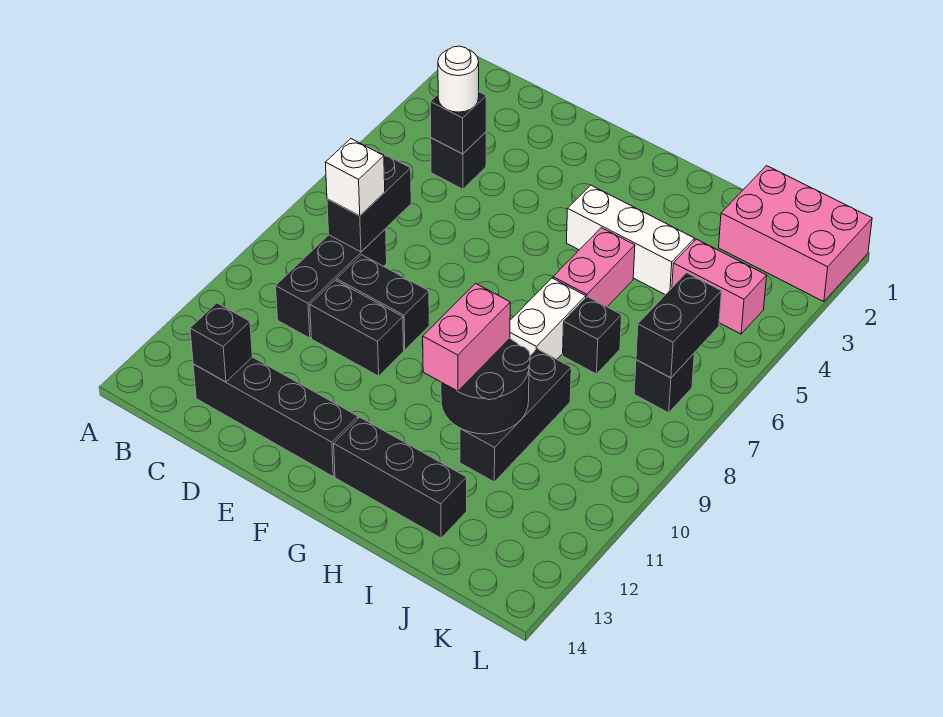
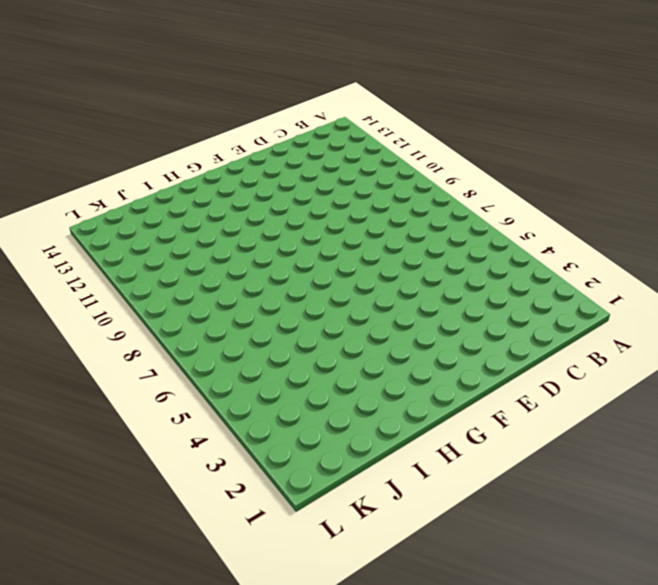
none -> black 1x1 brick [431,132,486,189]
none -> black 1x3 brick [276,229,387,338]
none -> black 1x4 brick [193,357,358,477]

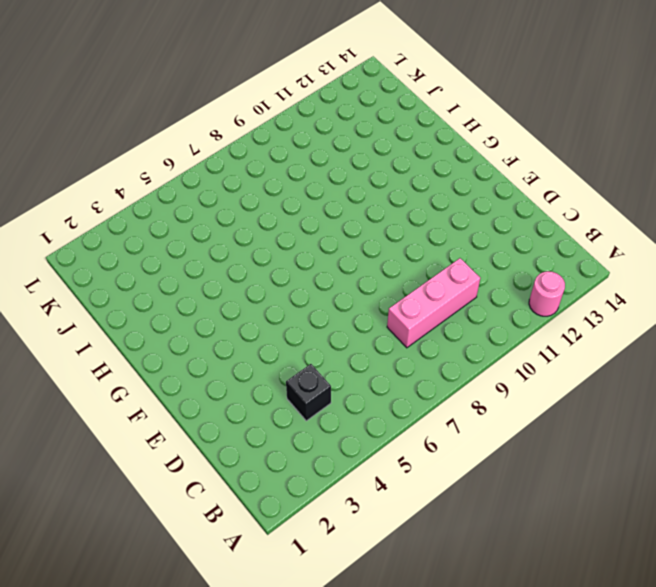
pink 1x1 round brick [529,271,565,316] -> none
pink 1x3 brick [387,258,480,348] -> black 1x3 brick [276,229,387,338]
none -> black 1x4 brick [193,357,358,477]
none -> black 1x2 brick [336,255,429,350]
none -> black 1x2 brick [310,280,404,376]

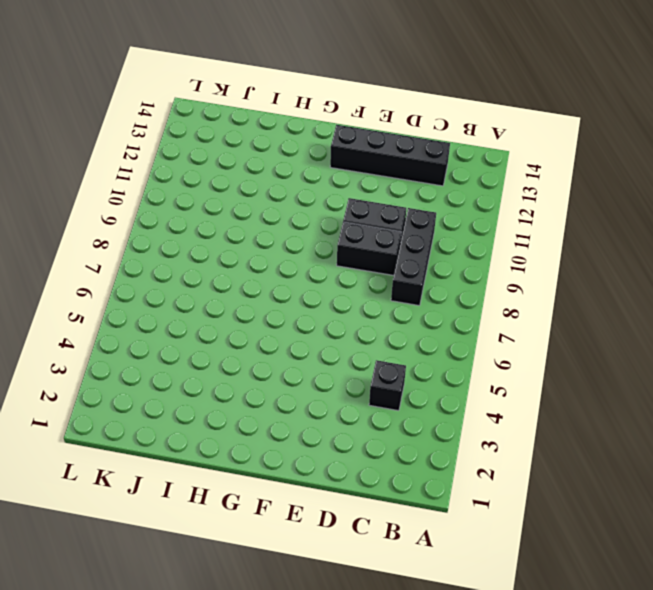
none -> white 1x3 brick [567,185,695,295]
none -> black 1x3 brick [334,417,467,538]
none -> pink 1x2 brick [553,228,635,307]

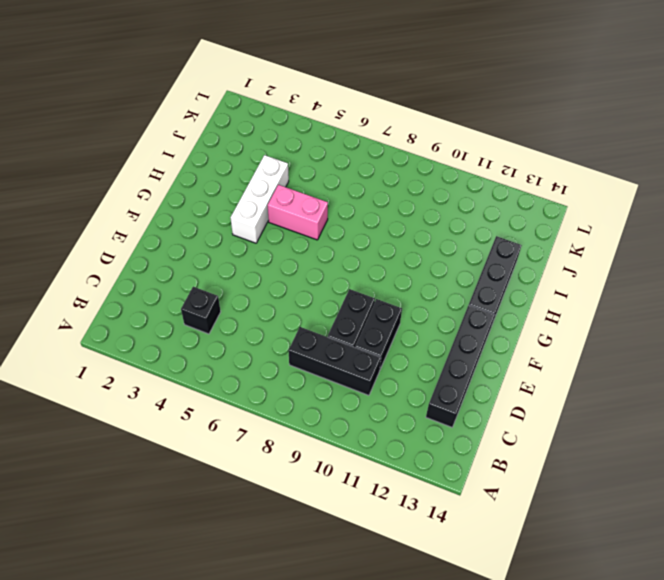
none -> white 1x2 brick [510,278,586,359]
none -> black 1x1 brick [563,297,622,374]
none -> black 1x3 brick [460,349,571,482]

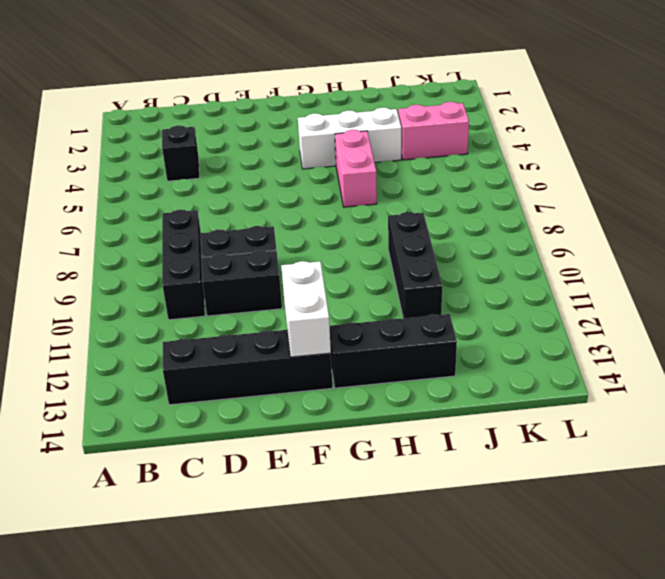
white 1x2 brick [281,261,331,357] -> white 1x2 brick moved to [510,278,586,359]
none -> black 1x1 brick [563,297,622,374]
none -> pink 2x3 brick [719,166,872,302]
none -> black 1x1 brick [634,354,694,413]

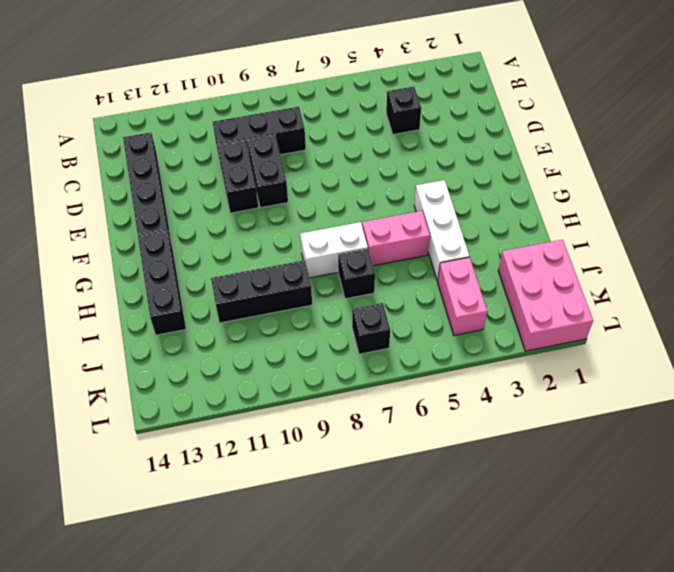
none -> black 1x1 brick [430,92,486,154]
none -> black 1x2 brick [327,151,411,252]
none -> black 1x1 brick [190,303,252,382]

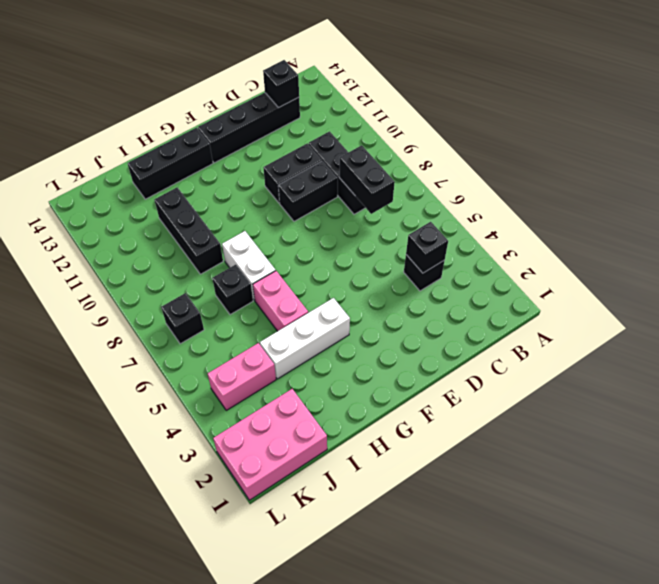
none -> black 2x2 round brick [441,339,530,434]
none -> black 1x2 brick [636,273,722,378]
none -> white 1x1 round brick [438,46,479,112]

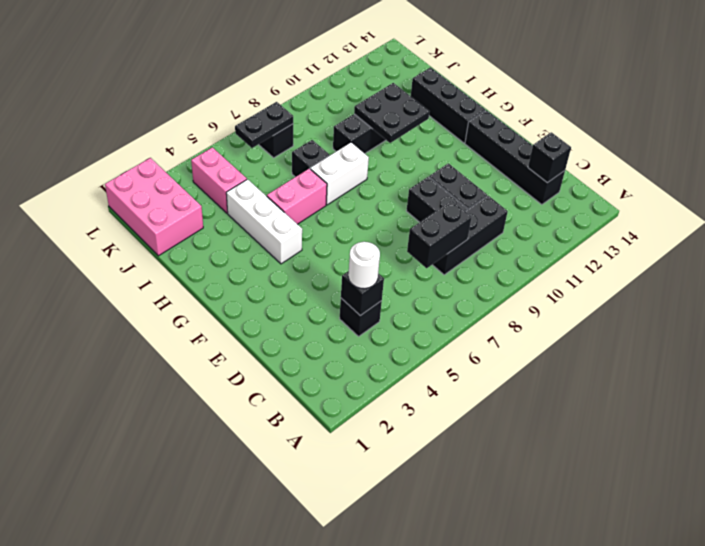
black 2x2 plate [354,83,429,143] -> black 2x2 round brick [441,339,530,434]
black 1x2 plate [235,102,293,148] -> black 1x2 brick [636,273,722,378]
none -> white 1x1 brick [325,139,385,216]
none -> pink 1x2 brick [422,284,510,391]

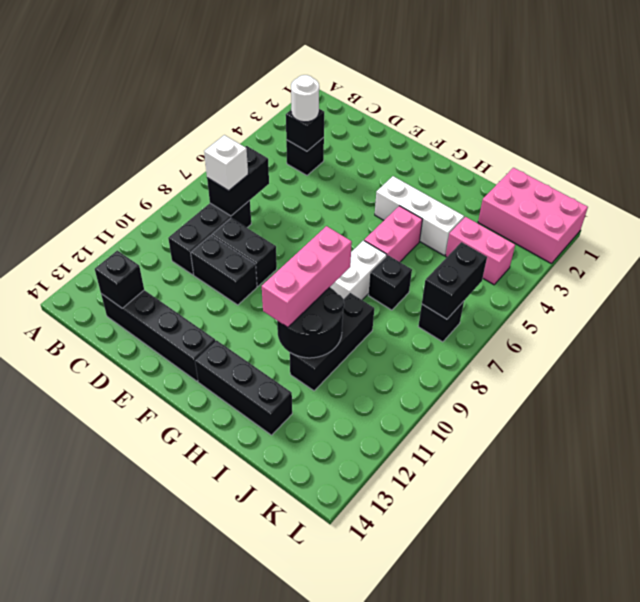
pink 1x3 brick [262,226,352,327] -> pink 1x2 brick [422,284,510,391]

